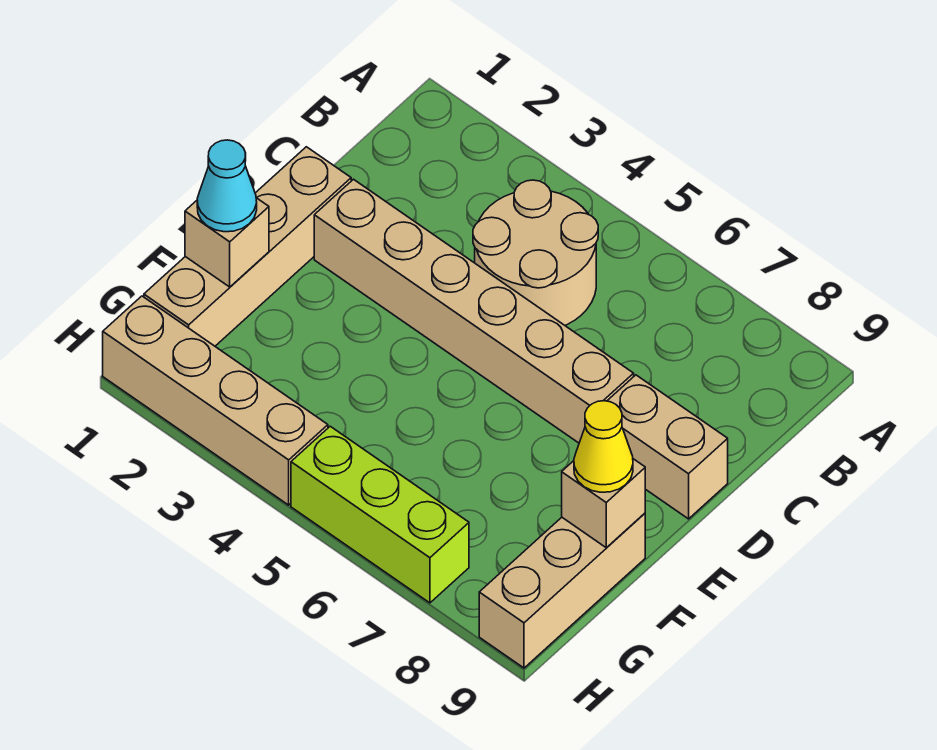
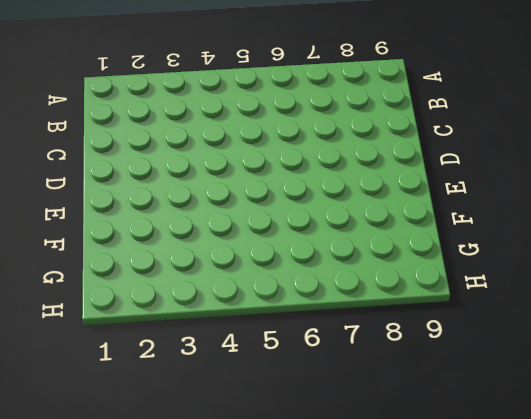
none -> tan 2x2 round brick [473,180,598,325]
none -> tan 1x4 brick [144,147,351,346]

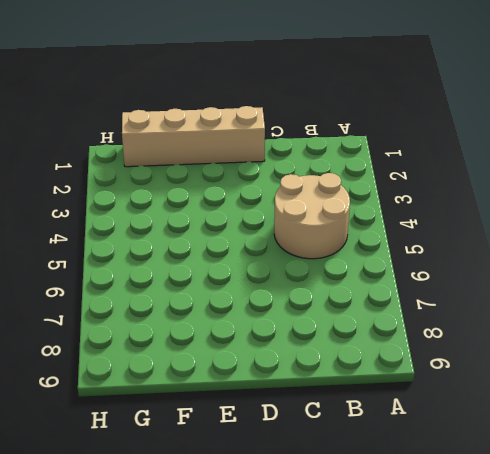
none -> tan 1x6 brick [314,179,634,443]
none -> tan 1x2 brick [607,375,728,519]

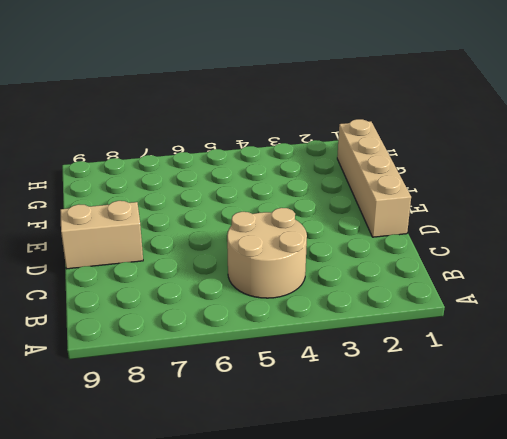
none -> tan 1x6 brick [314,179,634,443]
none -> tan 1x3 brick [479,513,645,668]

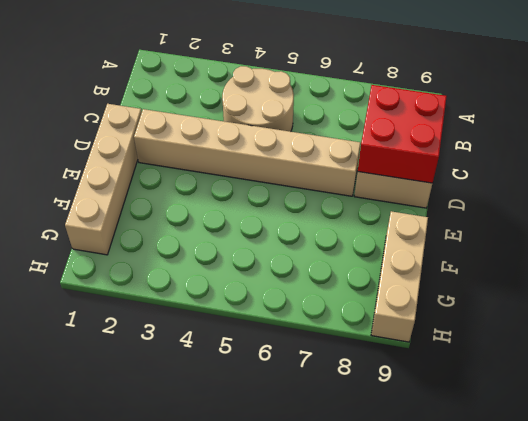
red 2x2 brick [358,85,447,183] -> none
none -> tan 1x4 brick [103,296,328,505]
none -> lime 1x3 brick [291,426,469,603]

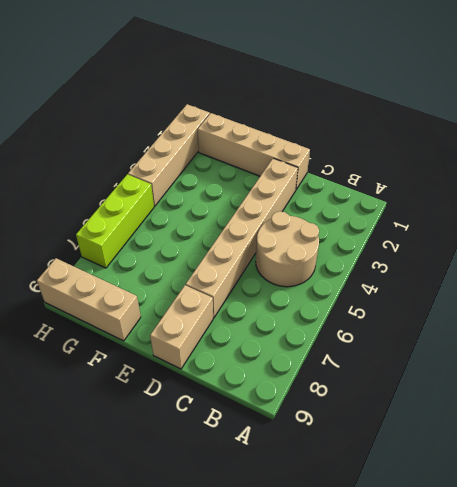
none -> tan 1x1 brick [185,198,269,287]
none -> tan 1x1 brick [562,459,645,548]

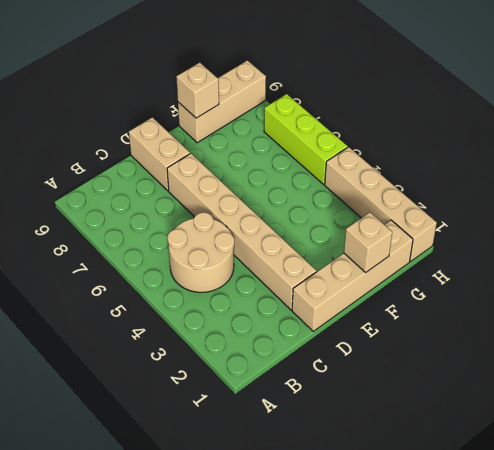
none -> cyan 1x1 cone [197,140,257,232]
none -> yellow 1x1 cone [574,401,633,492]

